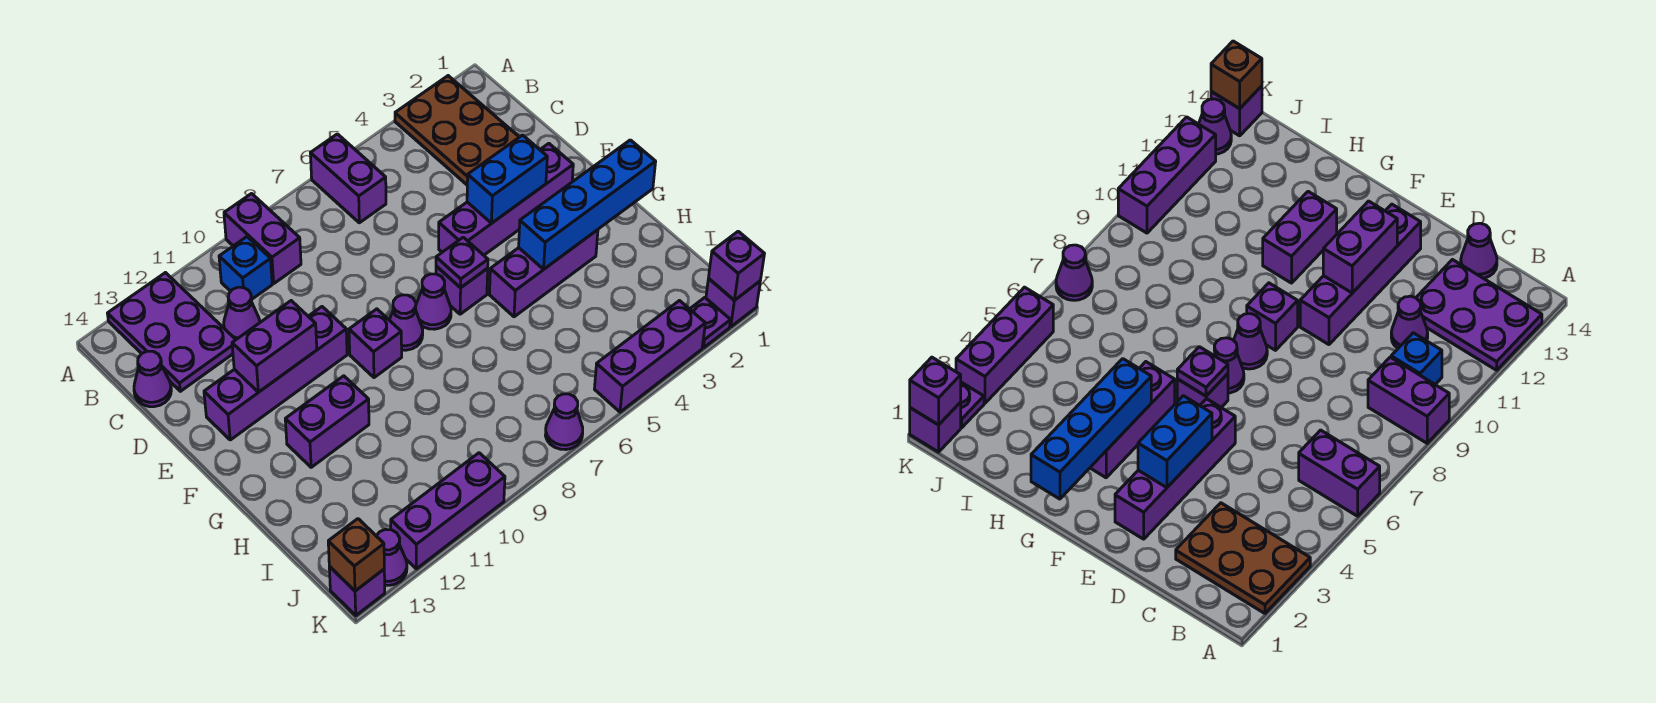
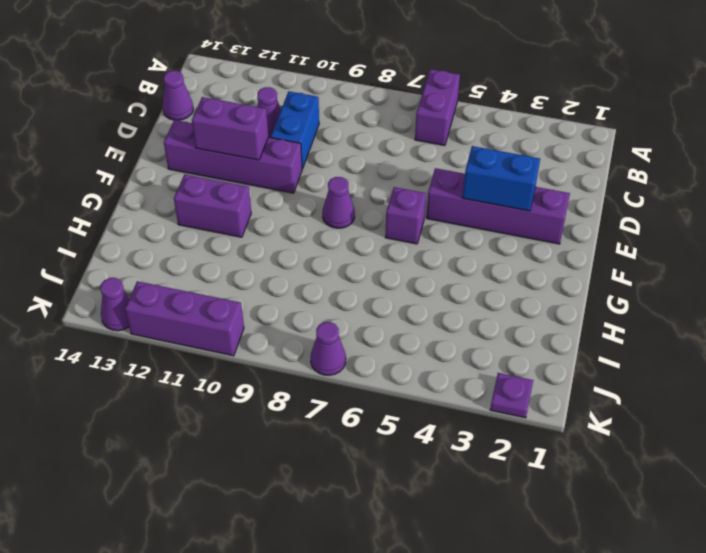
blue 1x2 brick [271,91,319,169] -> none
none -> brown 2x3 plate [395,76,519,185]
none -> purple 1x2 brick [224,194,301,283]
none -> purple 2x3 plate [107,273,236,391]

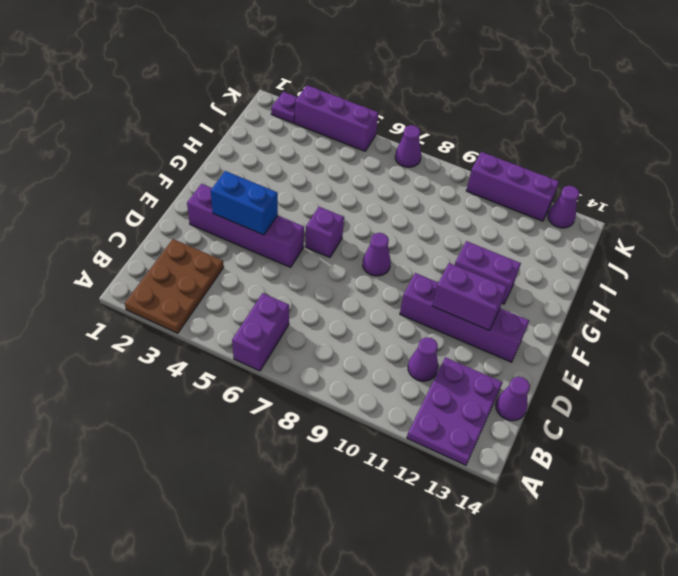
none -> purple 1x2 brick [224,194,301,283]
none -> blue 1x1 brick [219,237,272,299]
none -> purple 1x1 cone [416,274,451,329]

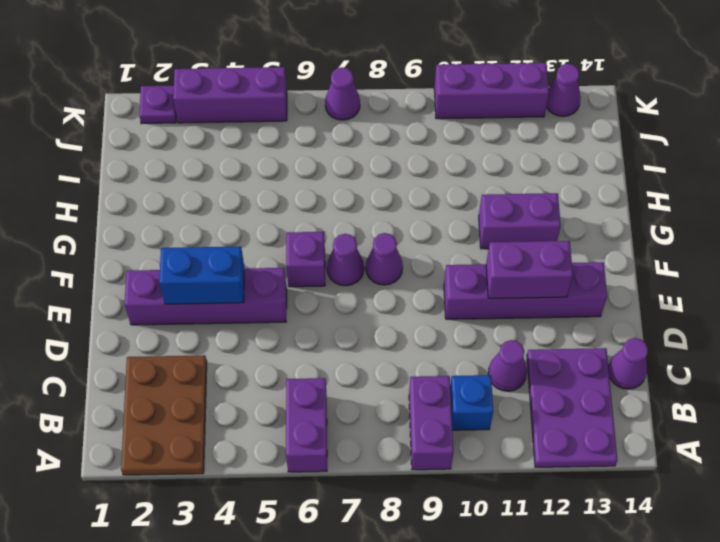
none -> purple 1x1 brick [349,309,402,378]
none -> purple 1x3 brick [490,230,598,317]
none -> purple 1x1 brick [706,279,760,327]

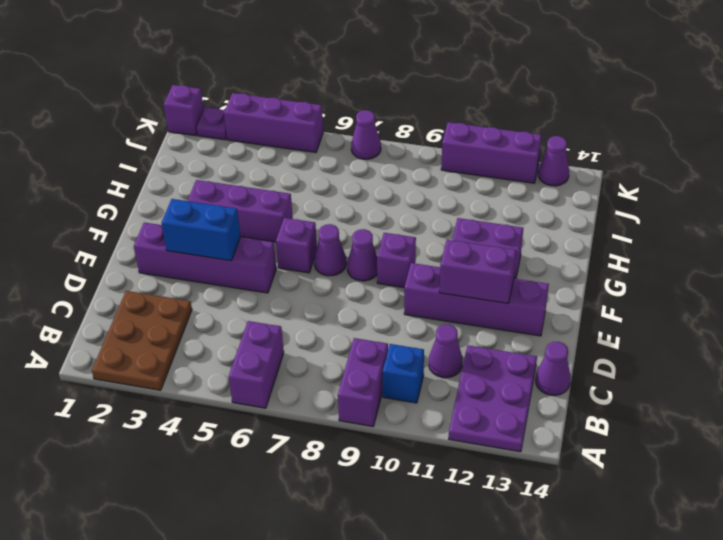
none -> purple 1x1 brick [329,567,385,615]
none -> purple 1x1 plate [436,237,488,288]
none -> blue 1x4 brick [519,140,656,269]

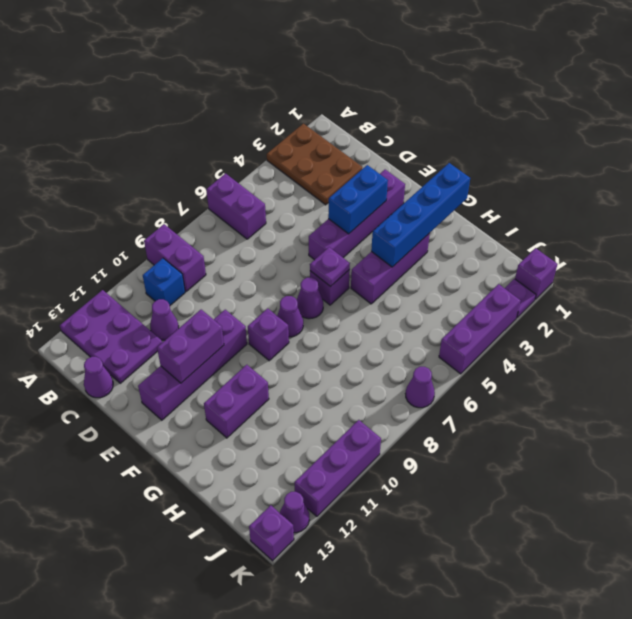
none -> purple 1x1 brick [709,231,764,300]
none -> brown 1x1 brick [328,519,384,591]

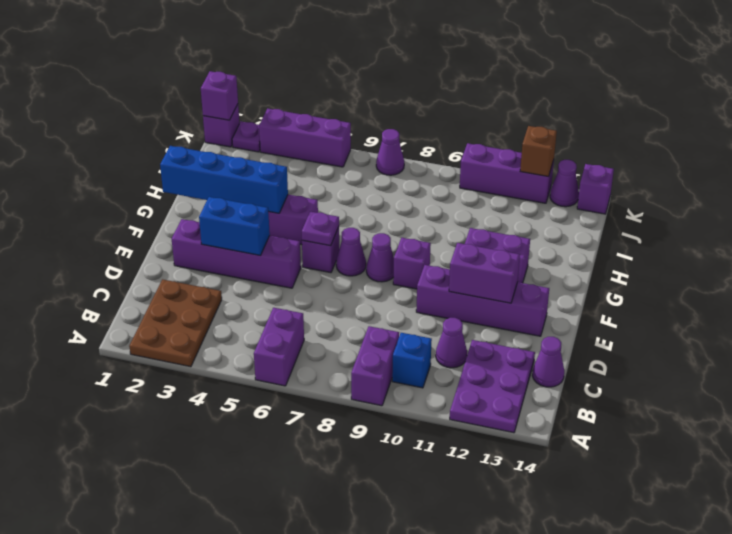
brown 1x1 brick [520,126,557,177] -> brown 1x1 brick moved to [328,519,384,591]

